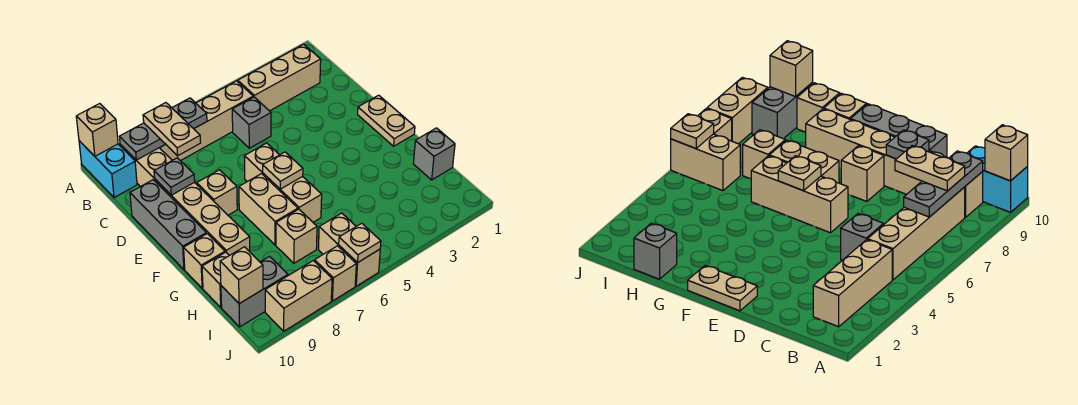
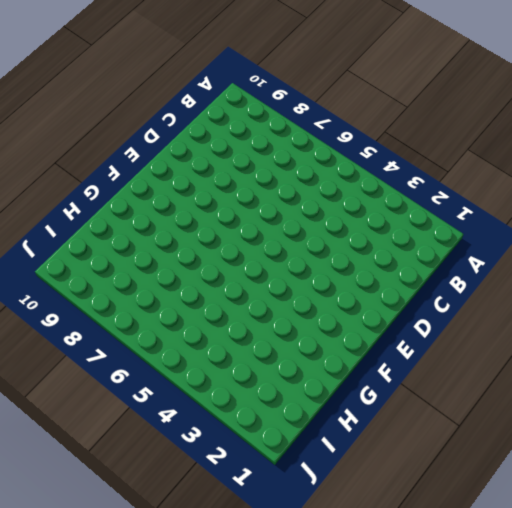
none -> cyan 1x2 brick [79,141,137,198]
none -> tan 1x3 brick [238,44,321,111]
none -> tan 1x4 brick [160,81,253,161]

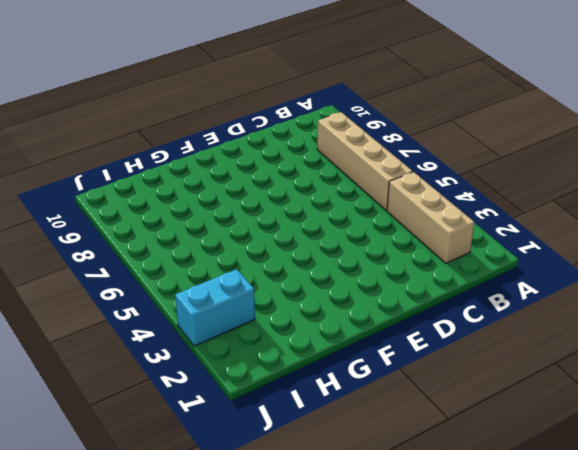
cyan 1x2 brick [175,269,255,346] -> cyan 1x2 brick moved to [79,141,137,198]
none -> tan 1x6 brick [120,145,250,256]
none -> grey 1x1 brick [232,97,271,148]
none -> grey 1x3 brick [130,180,206,269]

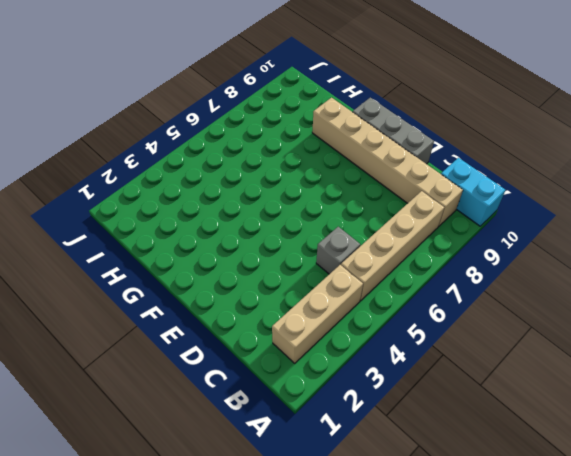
none -> tan 1x2 plate [358,95,415,146]
none -> tan 1x3 brick [244,143,322,222]
none -> tan 1x1 brick [197,170,237,215]

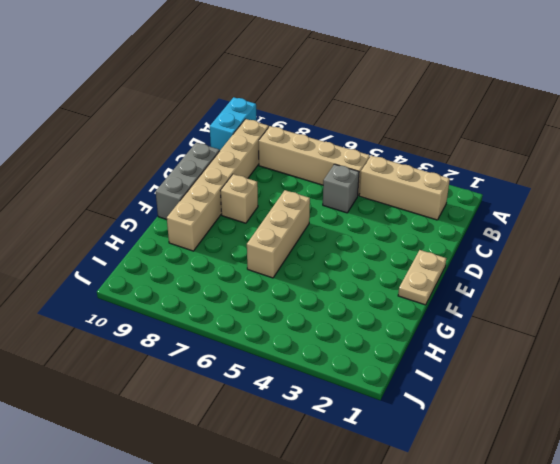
none -> tan 1x2 brick [239,174,298,245]
none -> tan 1x1 brick [184,234,225,288]
none -> grey 1x1 brick [413,128,455,180]

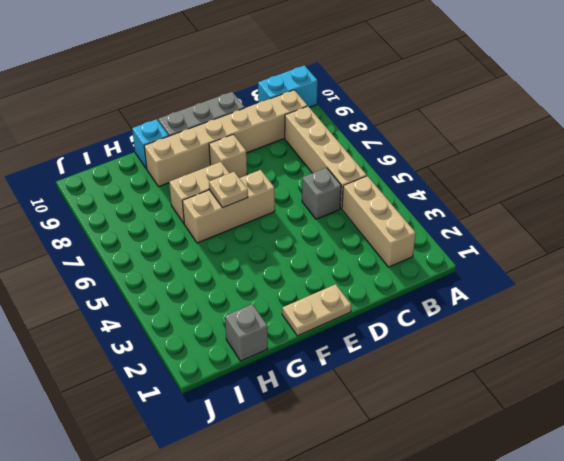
cyan 1x1 brick [132,119,168,169] -> tan 1x1 brick [184,234,225,288]
none -> tan 1x1 brick [276,209,317,263]
none -> tan 1x1 brick [202,252,229,307]
none -> tan 1x2 brick [319,213,380,286]

